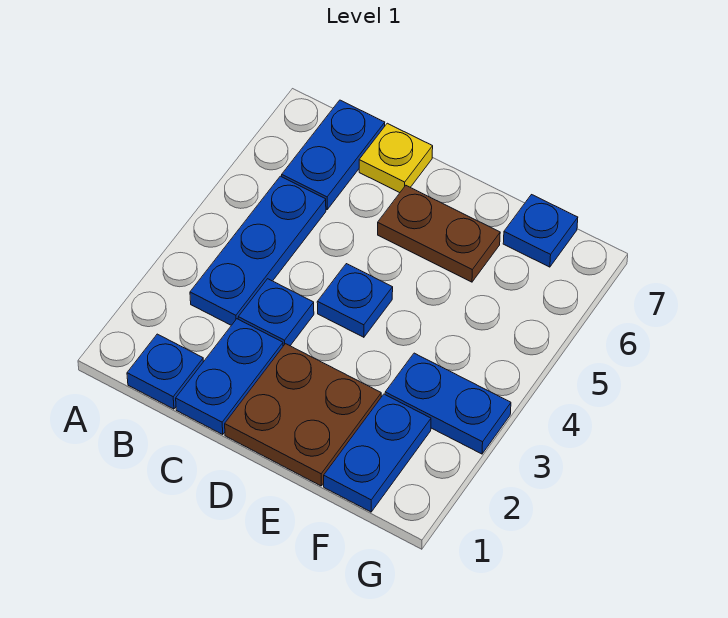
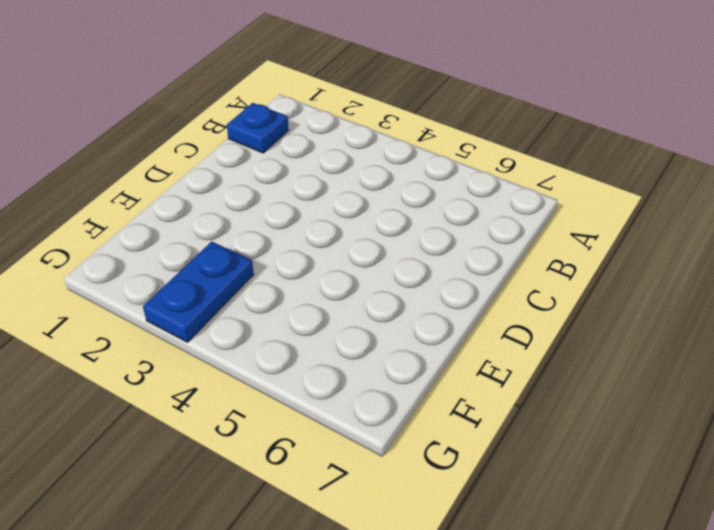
none -> blue 1x3 plate [190,176,326,325]
none -> blue 1x2 plate [282,100,385,209]
none -> blue 1x2 plate [176,319,283,434]

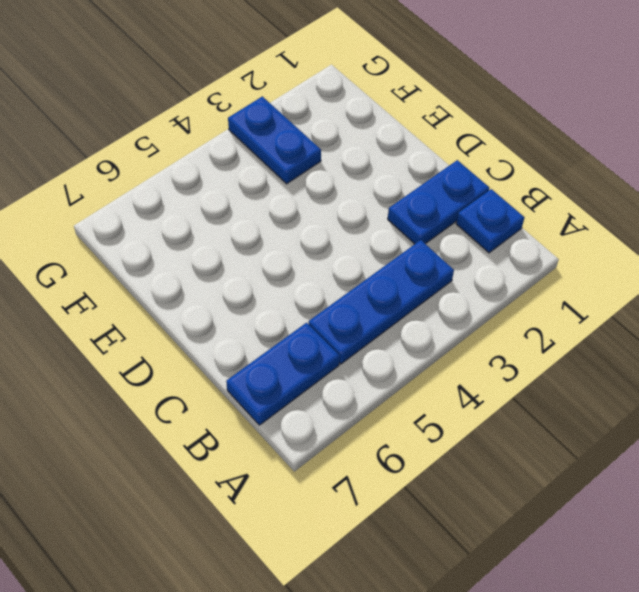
none -> blue 1x1 plate [238,279,314,346]
none -> yellow 1x1 plate [359,123,433,193]
none -> brown 2x2 plate [225,344,381,486]

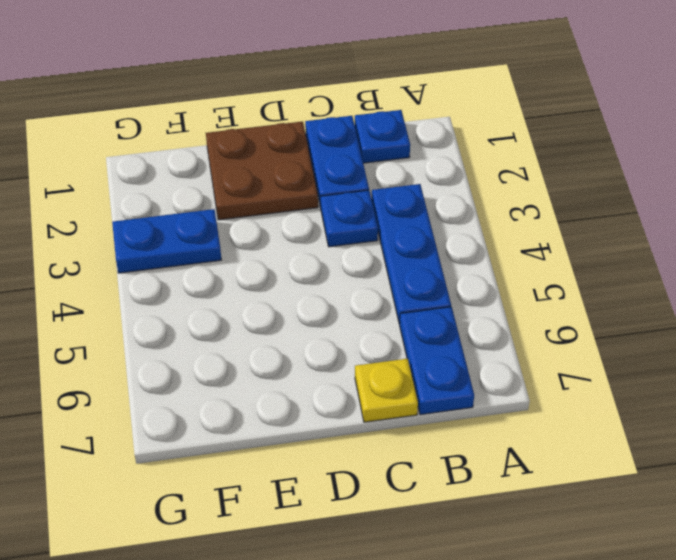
none -> blue 1x1 plate [317,264,393,337]
none -> brown 1x2 plate [378,186,500,282]
none -> blue 1x2 plate [324,394,431,512]

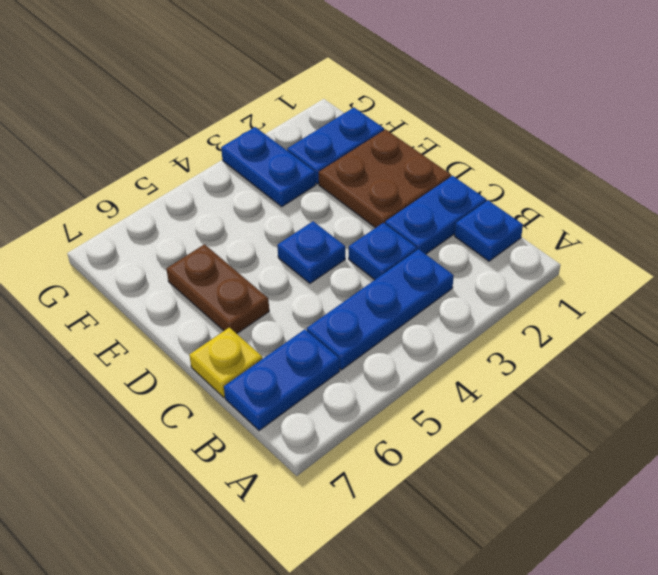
none -> blue 1x1 plate [503,195,578,267]

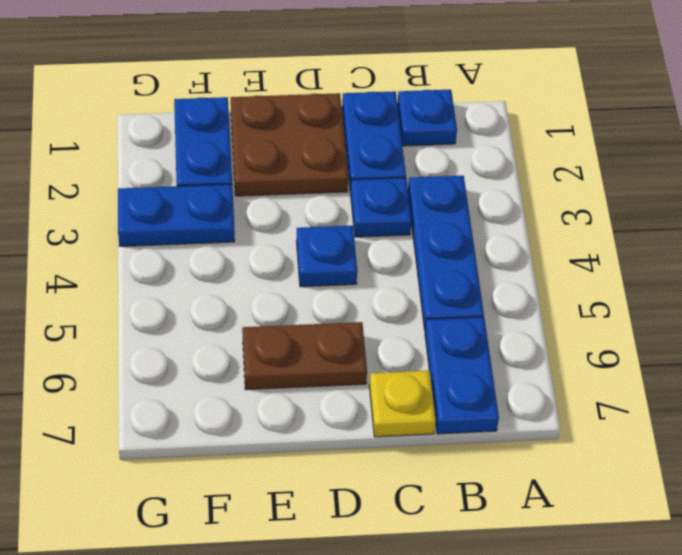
none -> blue 1x1 plate [503,195,578,267]

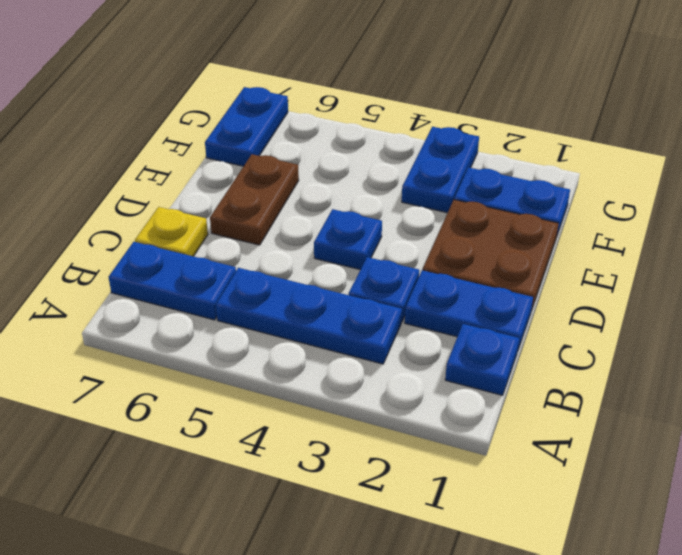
blue 1x2 plate [205,87,288,166] -> blue 1x1 plate [503,195,578,267]

